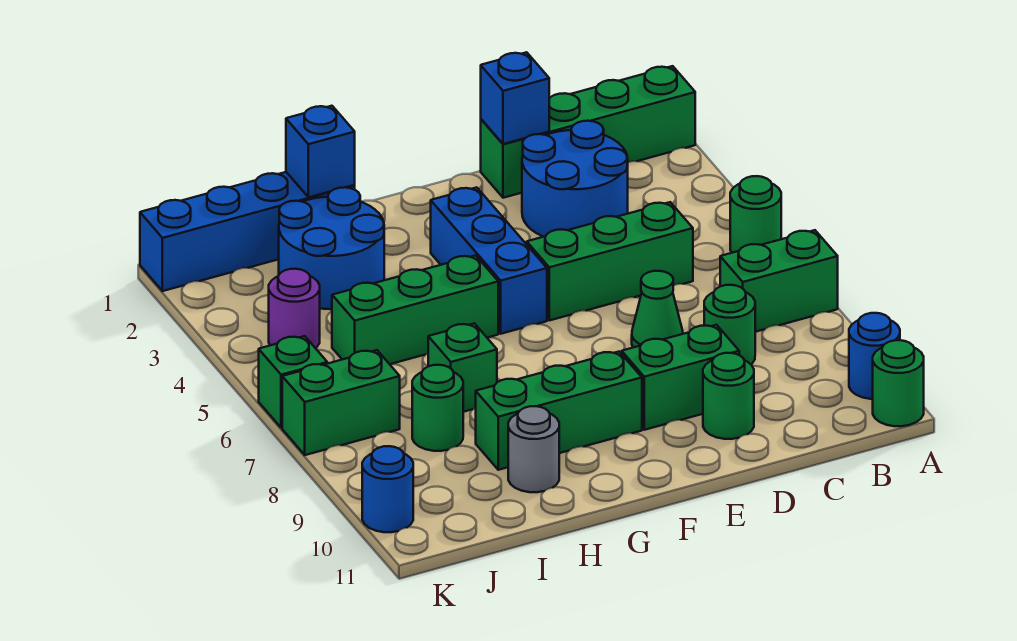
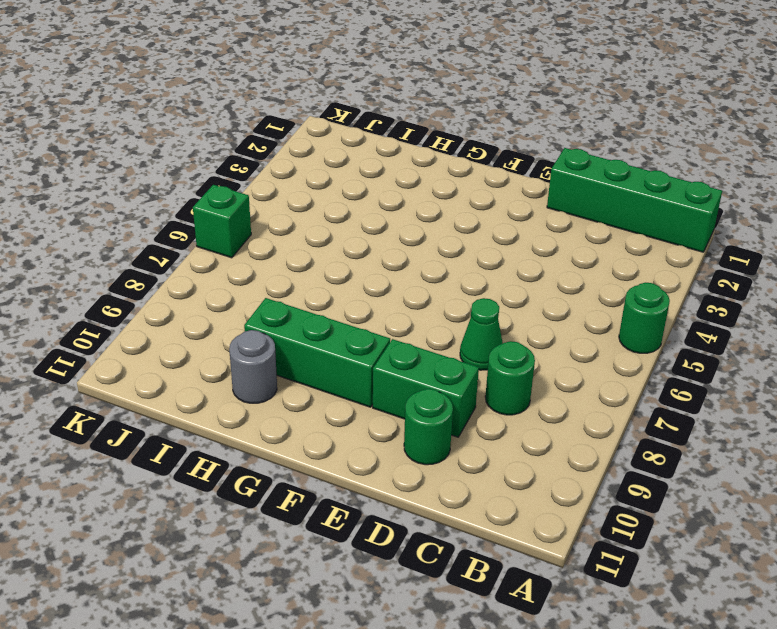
none -> green 1x2 brick [720,230,838,332]
none -> blue 1x1 round brick [849,313,900,399]
none -> green 1x1 round brick [873,340,924,426]

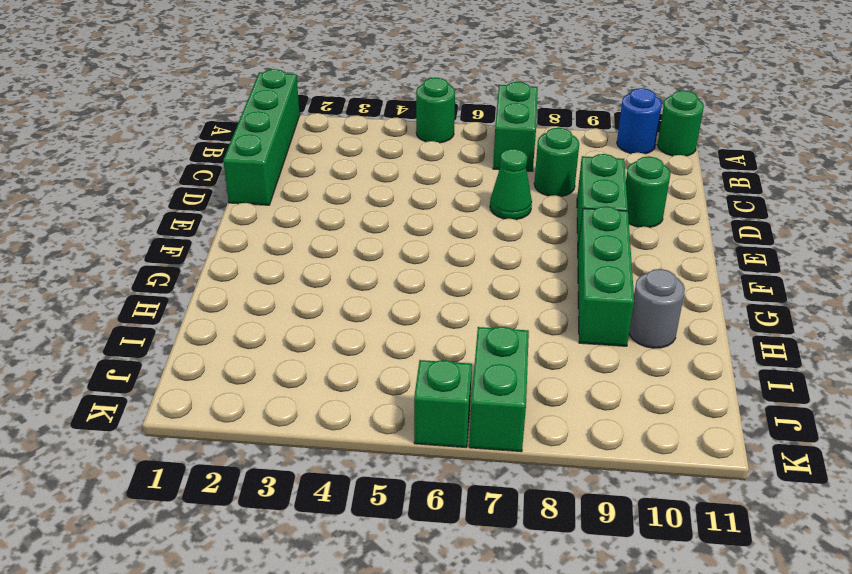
none -> blue 2x2 round brick [522,121,628,237]
none -> green 1x3 brick [527,202,693,320]
none -> blue 1x3 brick [431,187,547,334]

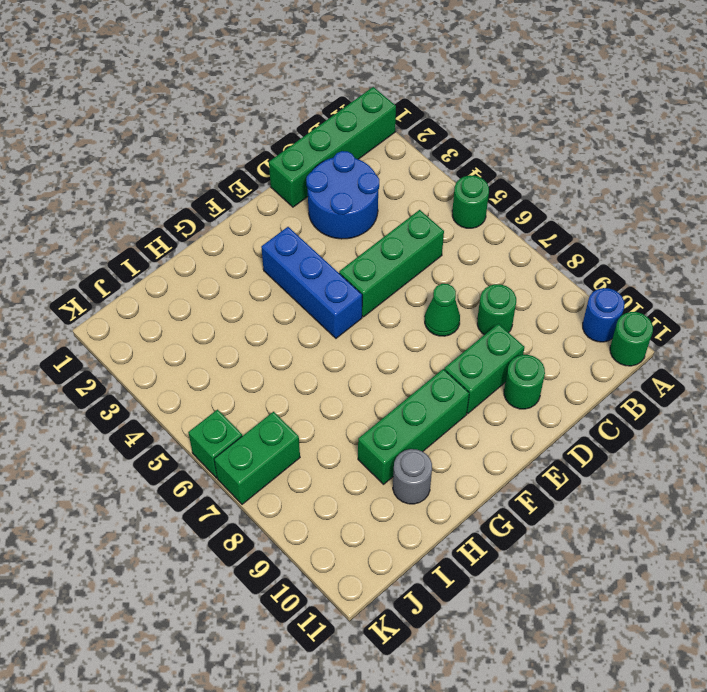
none -> green 1x2 brick [720,230,838,332]
none -> green 1x3 brick [332,255,498,364]
none -> blue 1x4 brick [140,172,355,291]

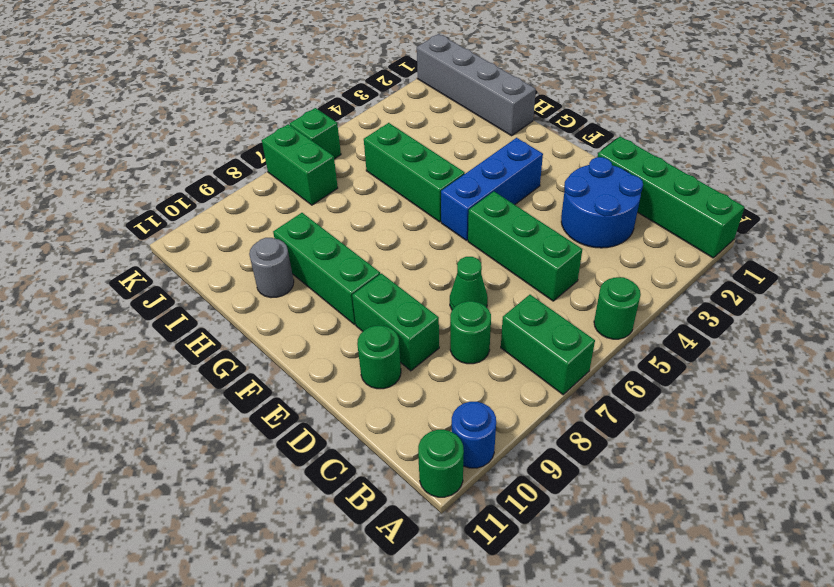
grey 1x4 brick [417,34,536,136] -> blue 1x4 brick [140,172,355,291]
none -> blue 2x2 round brick [279,187,384,309]
none -> green 1x1 brick [428,323,497,412]
none -> green 1x1 round brick [412,365,463,451]

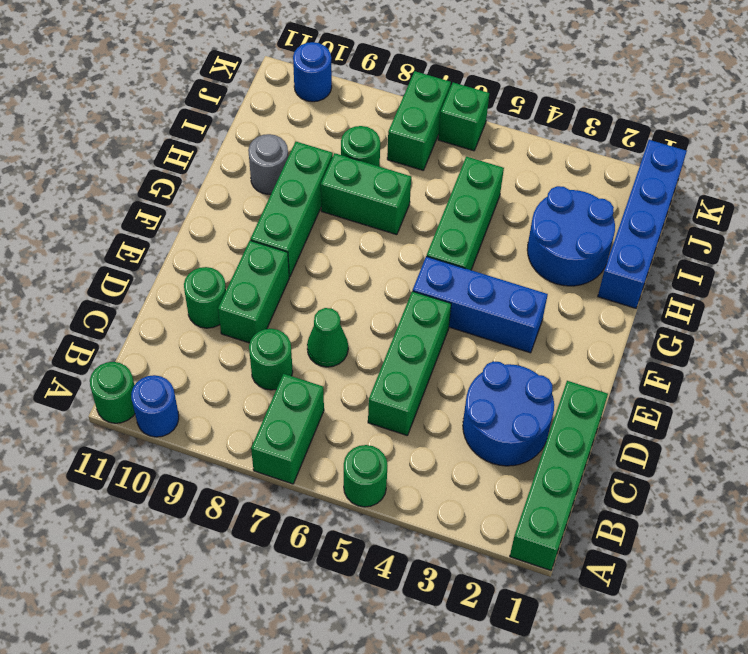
green 1x2 brick [321,153,411,235] -> green 1x1 brick [428,323,497,412]
none -> purple 1x1 round brick [269,269,320,348]
none -> blue 1x1 brick [481,52,549,144]
none -> blue 1x1 brick [286,106,355,197]

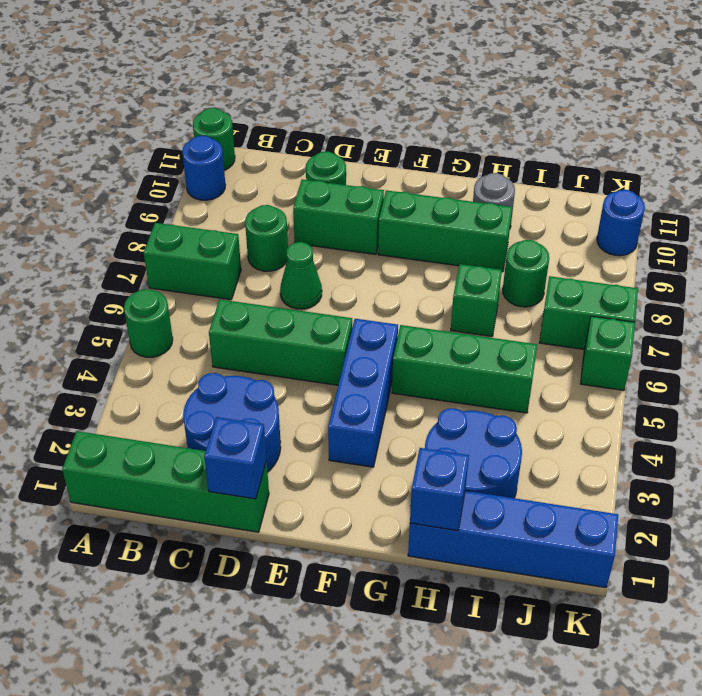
none -> purple 1x1 round brick [269,269,320,348]

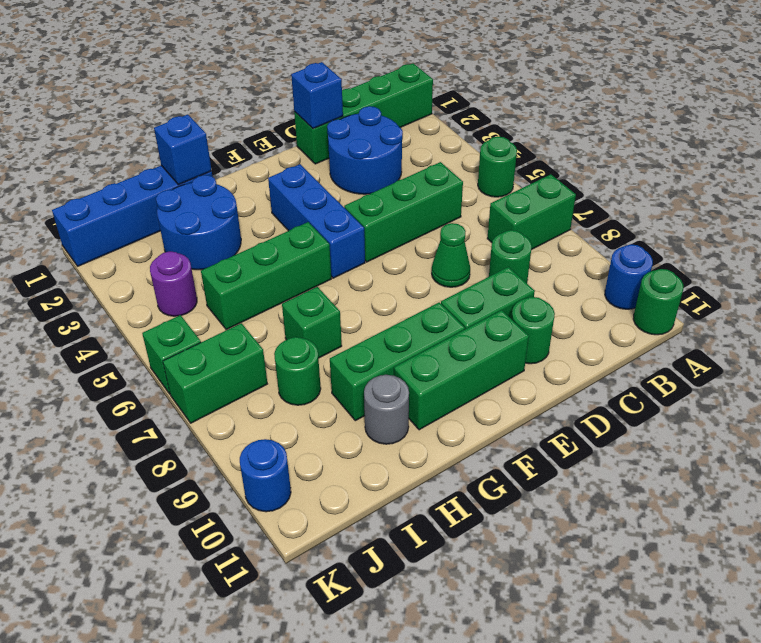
green 1x3 brick [394,310,529,430] -> none

